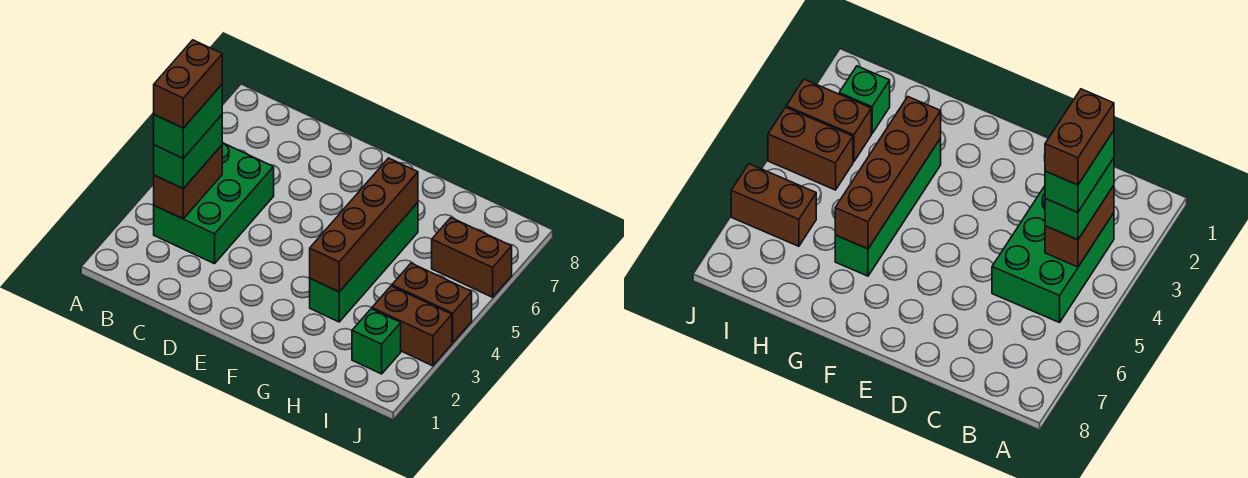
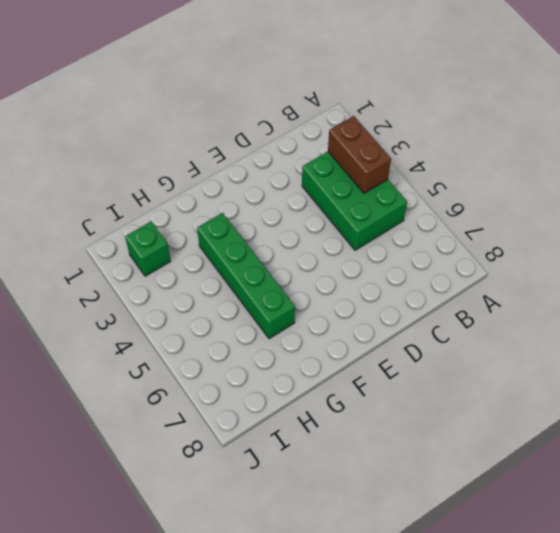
none -> brown 1x2 brick [372,286,452,366]
none -> brown 1x2 brick [392,263,472,343]

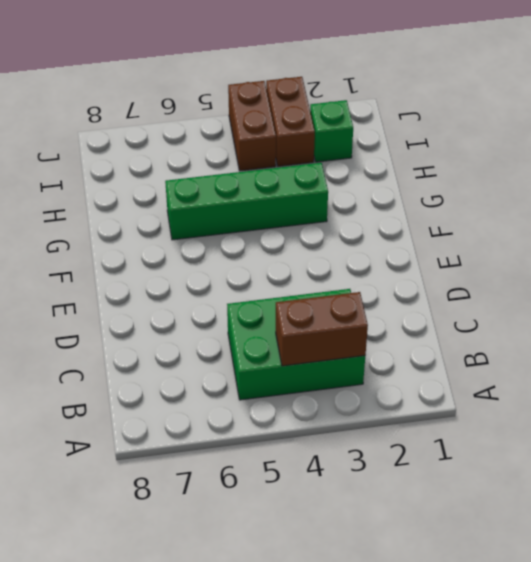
none -> brown 1x2 brick [432,218,512,297]
none -> brown 1x4 brick [310,158,418,292]

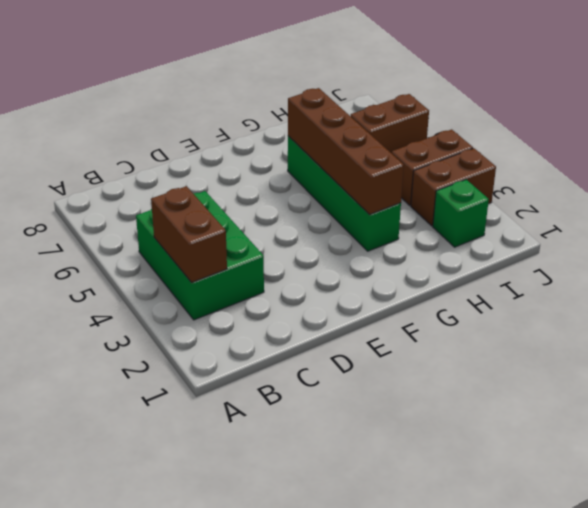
none -> green 1x2 brick [154,115,222,189]
none -> green 1x2 brick [154,85,222,158]

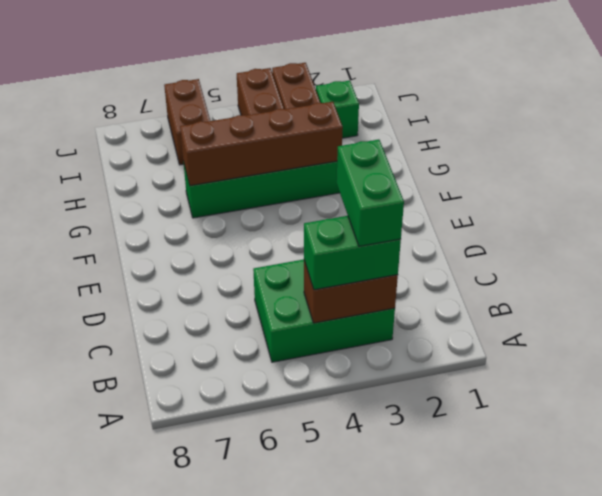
green 1x2 brick [337,140,404,246] -> green 1x2 brick turned to [154,85,222,158]
none -> brown 1x2 brick [154,40,222,128]

